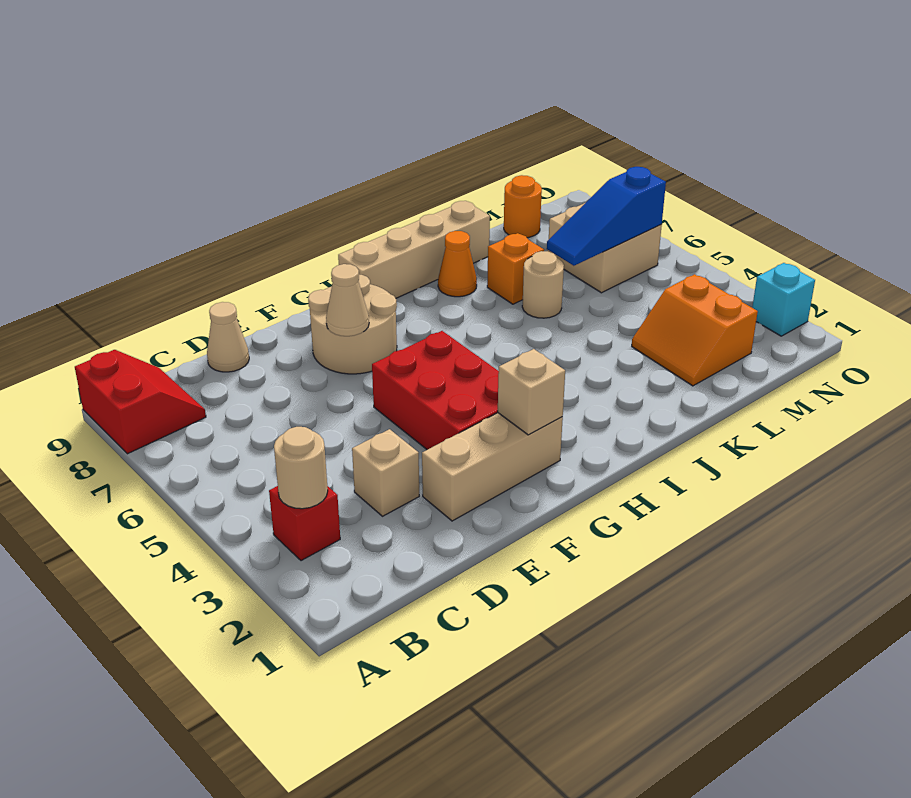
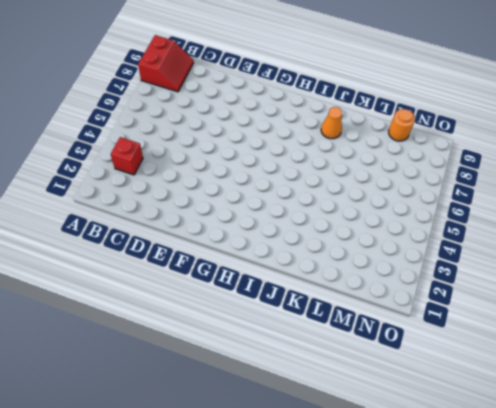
none -> tan 1x1 brick [352,429,419,516]
none -> tan 1x1 cone [207,302,249,372]
none -> tan 1x3 brick [422,413,563,521]

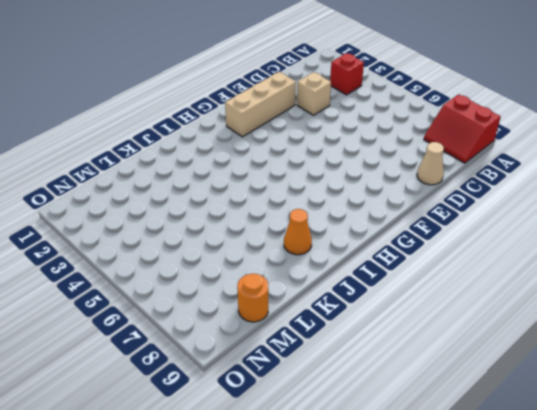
none -> red 2x3 brick [372,331,499,450]
none -> tan 2x2 round brick [308,275,397,374]
none -> tan 1x4 brick [338,201,490,298]

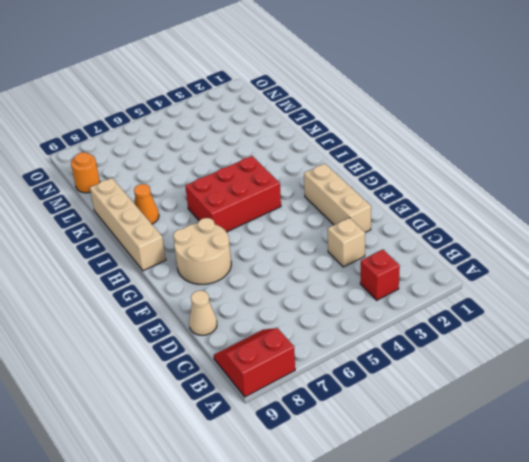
red 2x3 brick [185,156,281,232] -> red 2x3 brick moved to [372,331,499,450]
none -> tan 1x1 round brick [522,251,564,318]
none -> orange 1x1 brick [487,233,544,304]
none -> orange 2x2 slope [632,274,758,386]

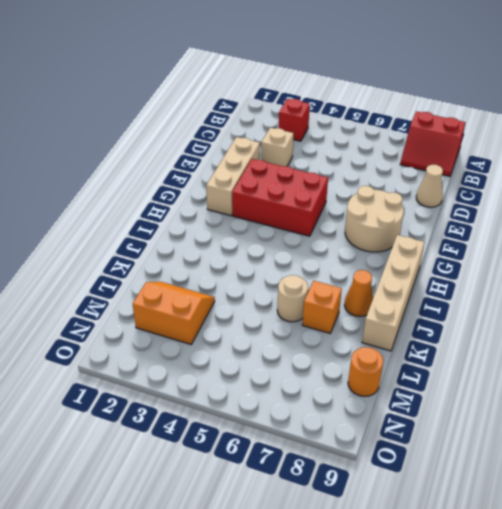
none -> tan 2x2 brick [548,203,662,293]
none -> cyan 1x1 brick [752,263,815,336]
none -> tan 1x1 round brick [274,427,328,509]

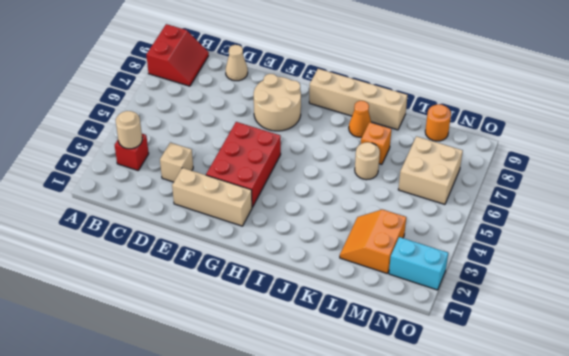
cyan 1x2 brick [389,237,448,290] -> cyan 1x1 brick [752,263,815,336]
none -> tan 1x1 cone [326,264,369,336]
none -> tan 1x1 brick [498,349,565,435]
none -> blue 1x3 slope [547,167,666,266]

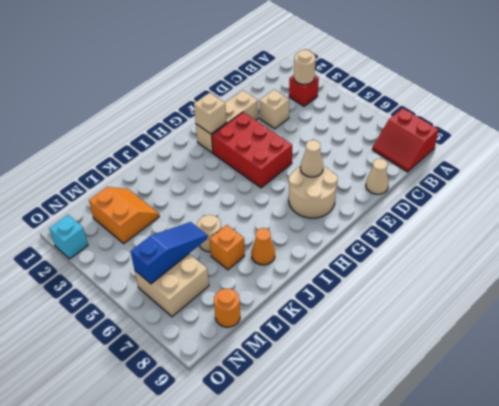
none -> tan 1x4 brick [338,201,490,298]

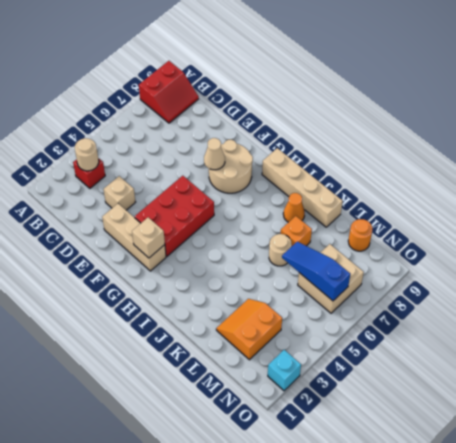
none -> tan 1x1 cone [207,302,249,372]

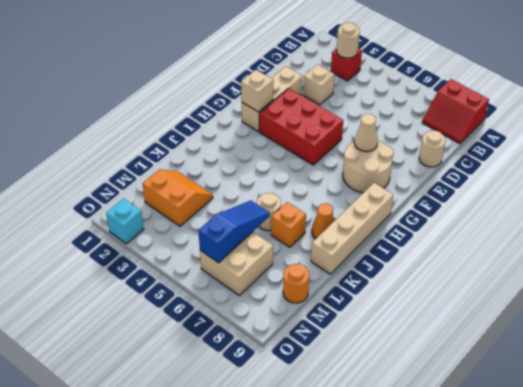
tan 1x1 round brick [419,130,446,167] -> tan 1x1 cone [207,302,249,372]

